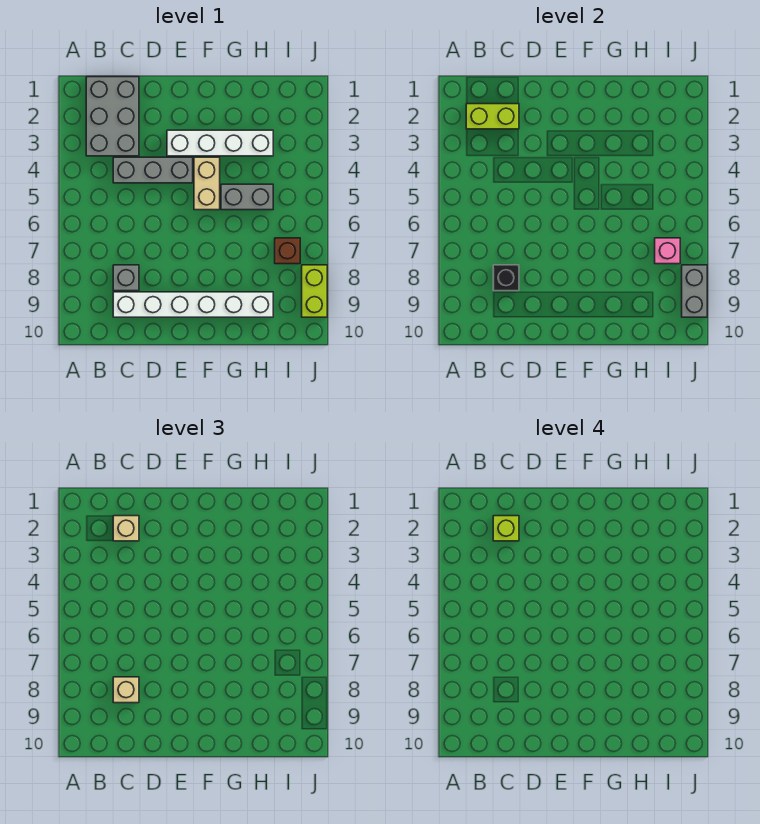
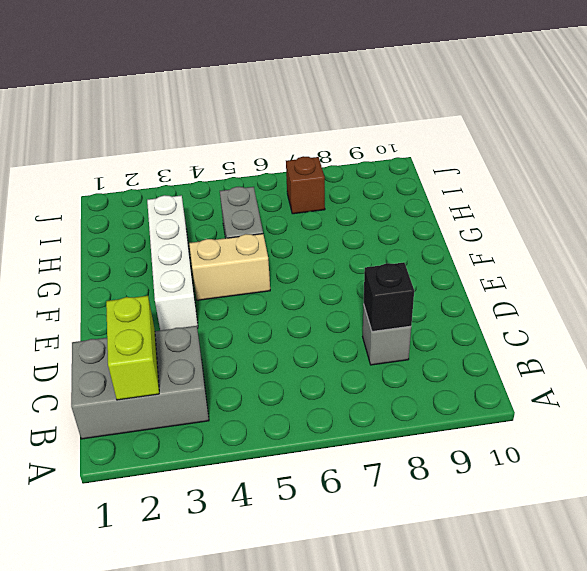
none -> grey 1x3 brick [113,157,193,183]
none -> white 1x6 brick [113,292,273,317]
none -> lime 1x2 brick [302,265,327,317]

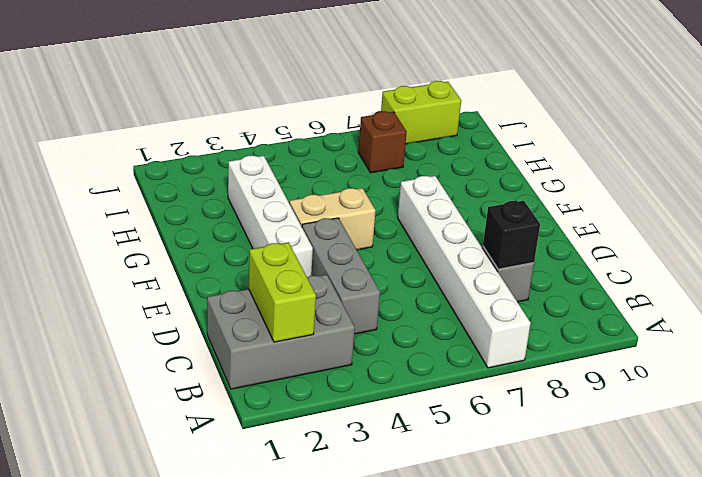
white 1x6 brick [398,176,531,368] -> white 1x6 brick moved to [113,292,273,317]
none -> grey 1x2 brick [221,184,273,210]
none -> pink 1x1 brick [655,238,680,264]
none -> grey 1x2 brick [682,265,707,317]

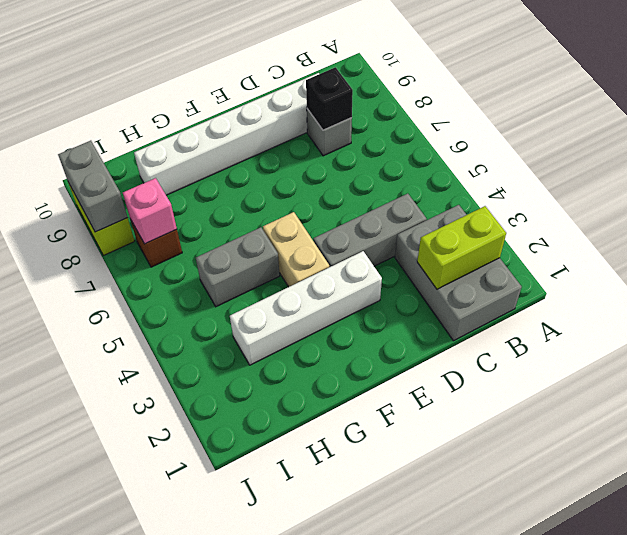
none -> tan 1x1 brick [113,516,139,541]
none -> tan 1x1 brick [113,677,139,703]
none -> lime 1x1 brick [493,516,519,541]

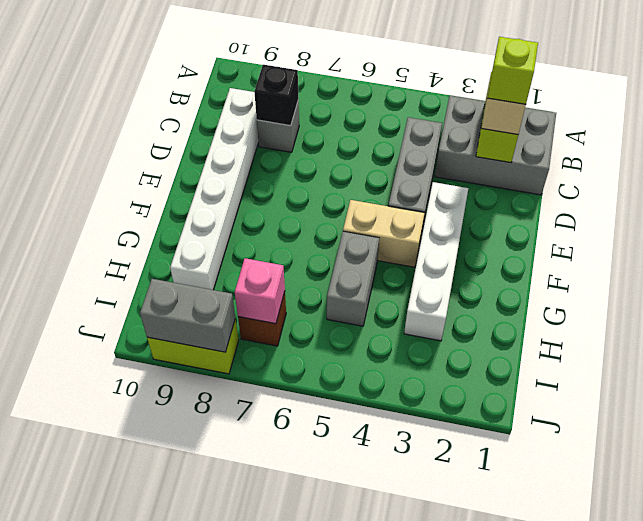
none -> tan 1x1 brick [113,677,139,703]

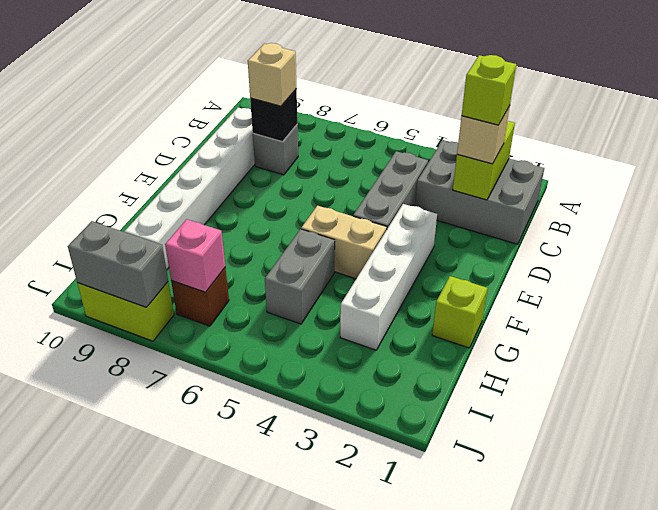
lime 1x1 brick [432,276,488,348] -> none

